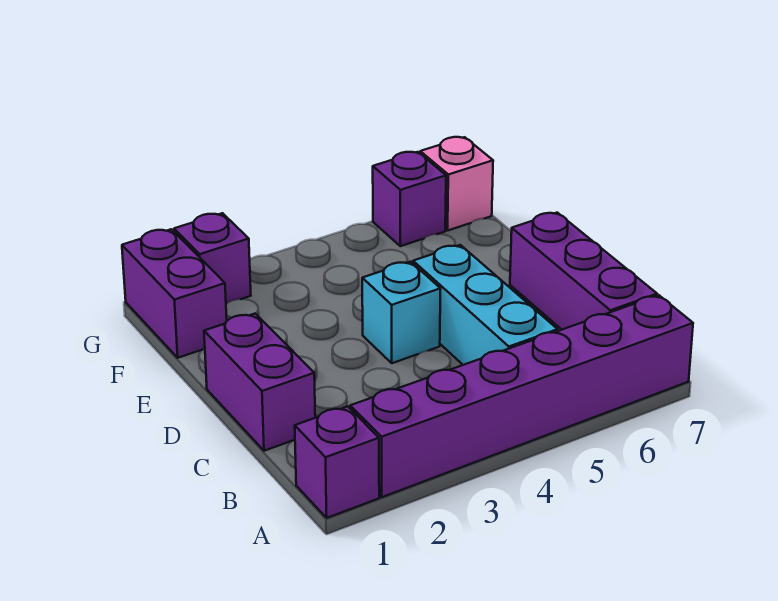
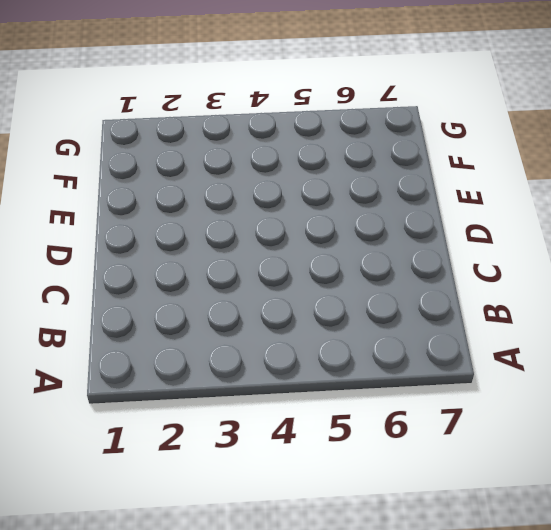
none -> purple 1x1 brick [295,406,379,518]
none -> purple 1x6 brick [350,295,693,497]

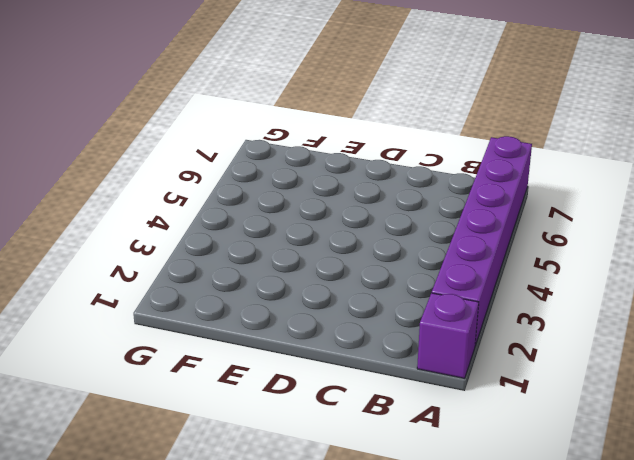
none -> cyan 1x3 brick [413,245,558,365]
none -> purple 1x3 brick [510,213,657,330]

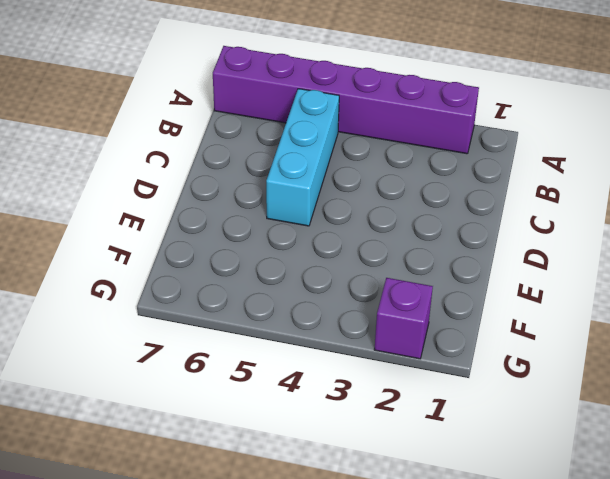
none -> purple 1x1 brick [295,406,379,518]
none -> purple 1x3 brick [510,213,657,330]

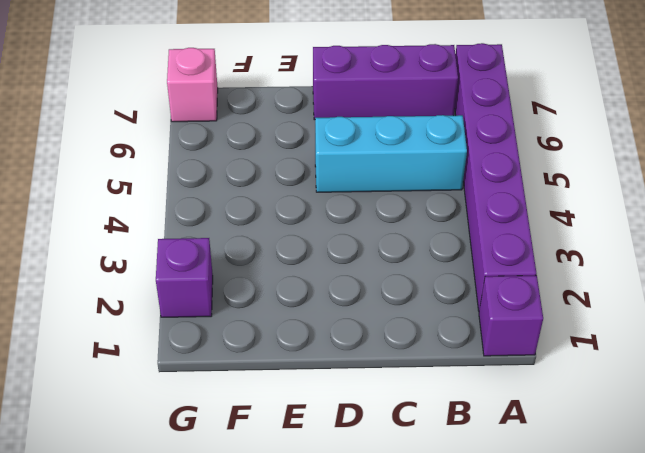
none -> purple 1x2 brick [204,314,315,451]
none -> cyan 1x1 brick [362,262,441,363]

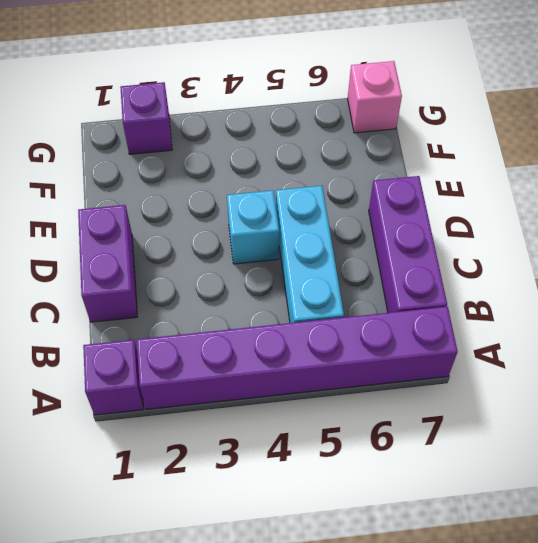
none -> purple 1x2 brick [122,229,227,358]
none -> purple 1x1 brick [373,152,446,246]

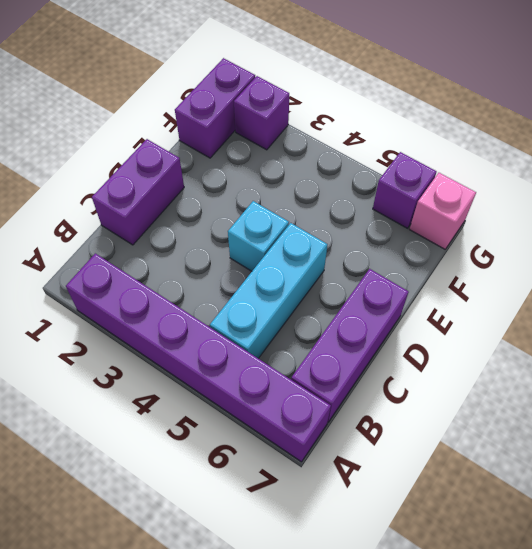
none -> purple 1x1 brick [295,406,379,518]

